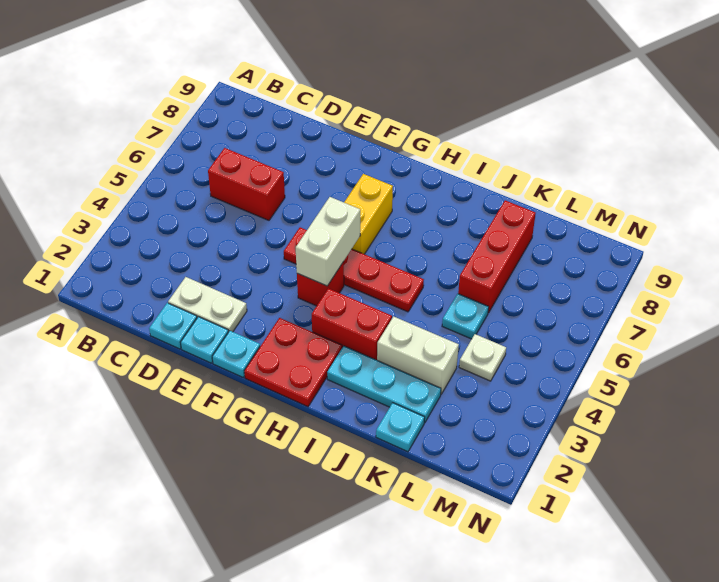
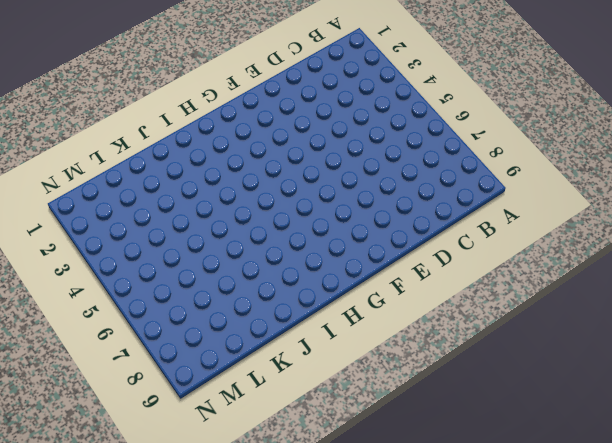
none -> red 1x2 brick [208,148,285,220]
none -> cyan 1x1 plate [149,303,197,349]
none -> white 1x2 plate [168,277,247,332]

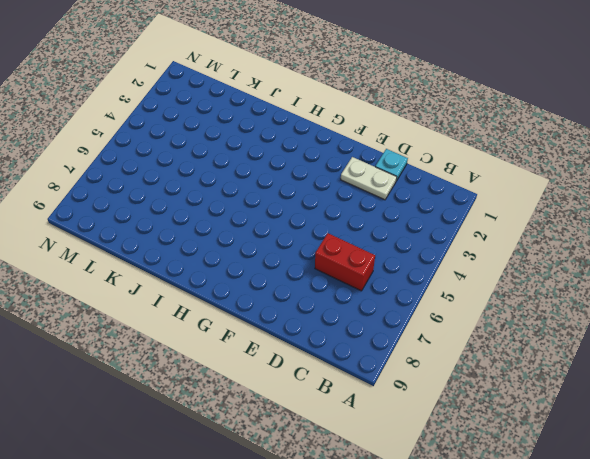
none -> cyan 1x1 plate [181,317,228,363]
none -> cyan 1x1 plate [212,331,260,377]
none -> red 1x4 plate [284,227,424,312]

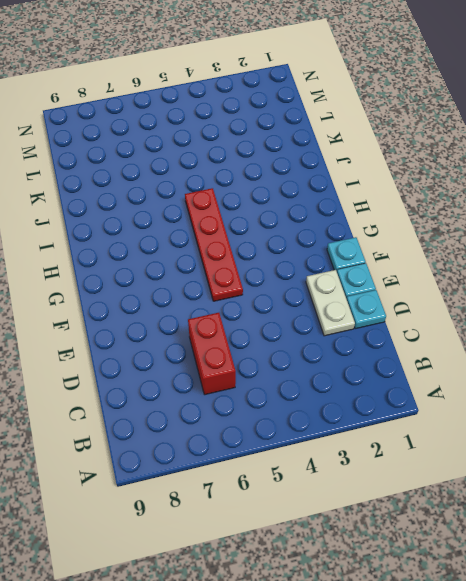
none -> red 2x2 plate [244,318,342,407]
none -> red 1x1 brick [297,262,344,306]
none -> yellow 1x2 brick [344,174,393,254]

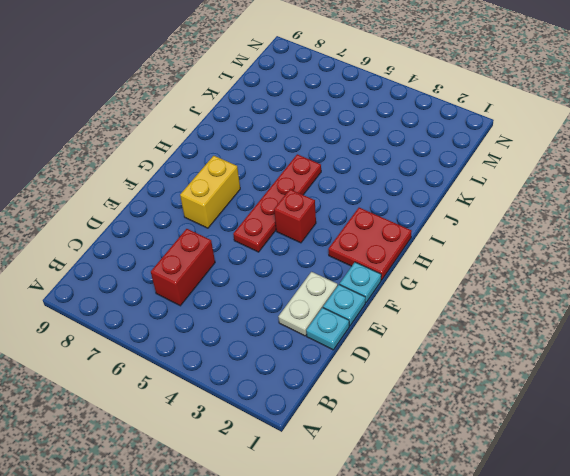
yellow 1x2 brick [180,156,240,228] -> yellow 1x2 brick turned to [344,174,393,254]
none -> red 1x2 brick [312,288,392,360]
none -> cyan 1x3 plate [327,346,441,423]
none -> white 1x2 brick [377,316,459,394]

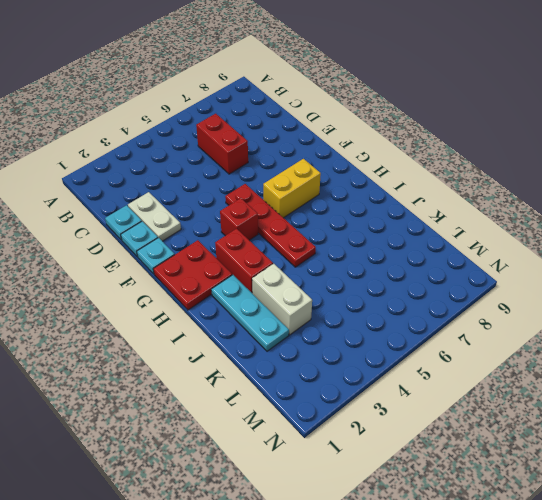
none -> cyan 1x1 plate [376,403,425,452]
none -> cyan 1x1 plate [442,294,489,339]
none -> red 1x3 brick [458,200,536,313]

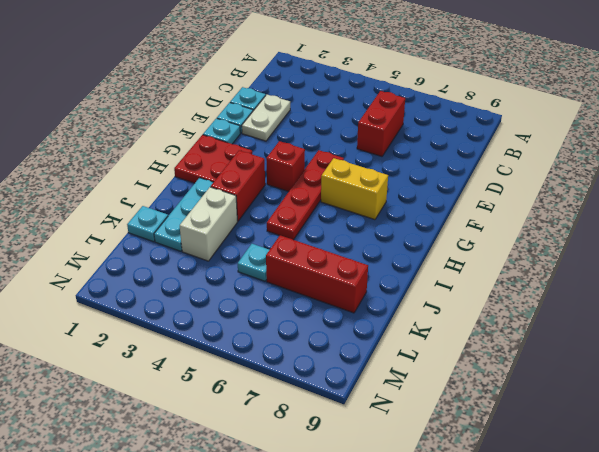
none -> white 1x1 plate [459,334,506,381]
none -> white 1x2 brick [296,197,360,286]

